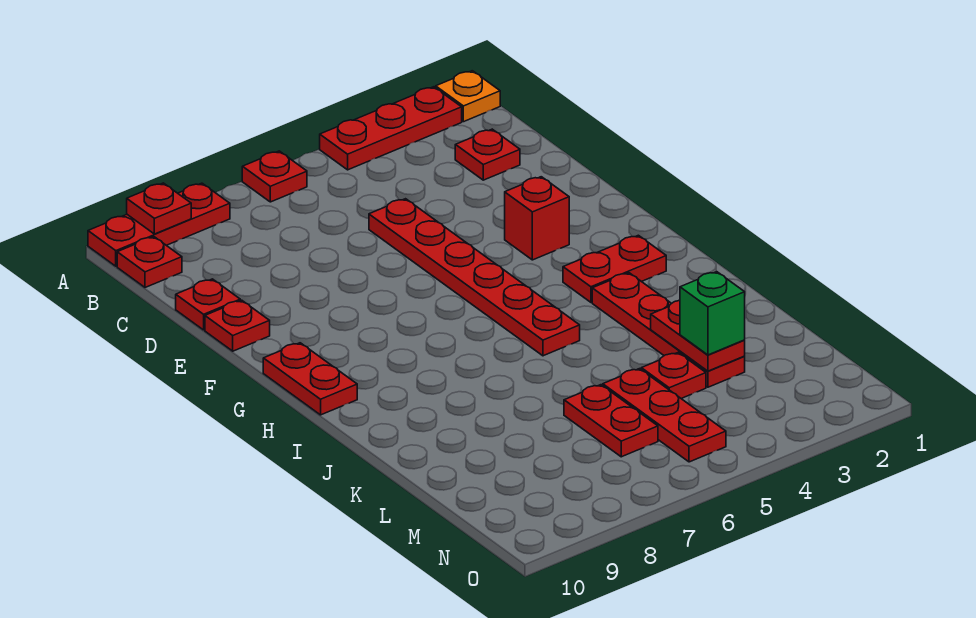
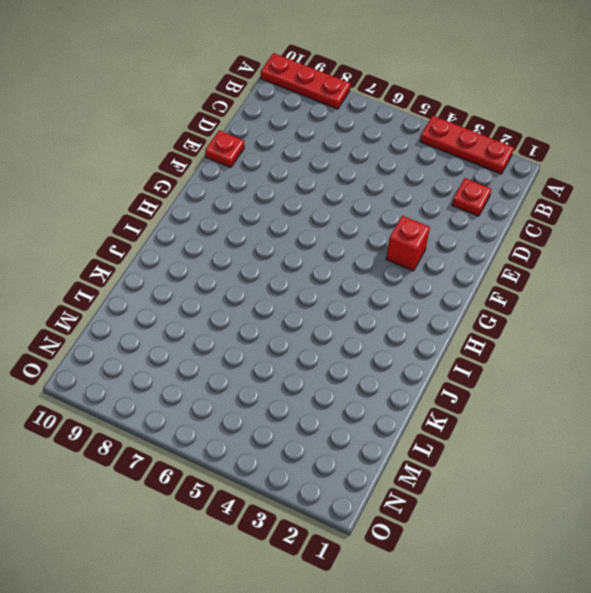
none -> orange 1x1 plate [436,71,500,122]
none -> red 1x1 plate [242,151,307,202]
none -> red 1x1 plate [117,237,182,288]

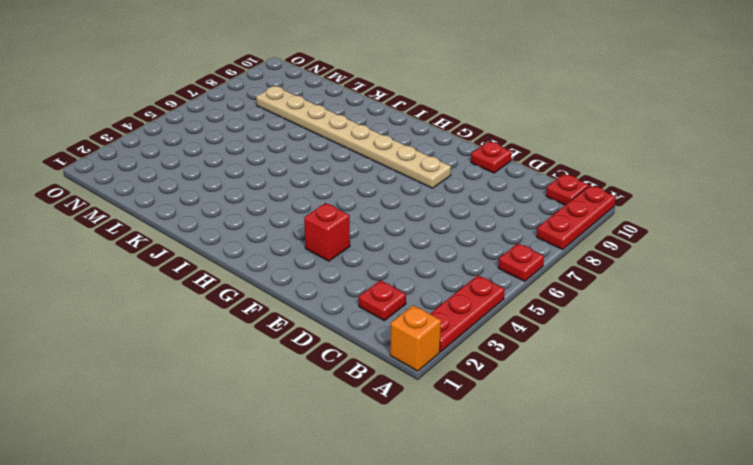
orange 1x1 brick [390,305,441,371] -> orange 1x1 plate [436,71,500,122]
tan 1x8 plate [256,86,451,188] -> none
none -> red 1x6 plate [369,199,580,356]
none -> red 1x1 plate [176,279,240,330]
none -> red 1x2 plate [263,343,357,415]

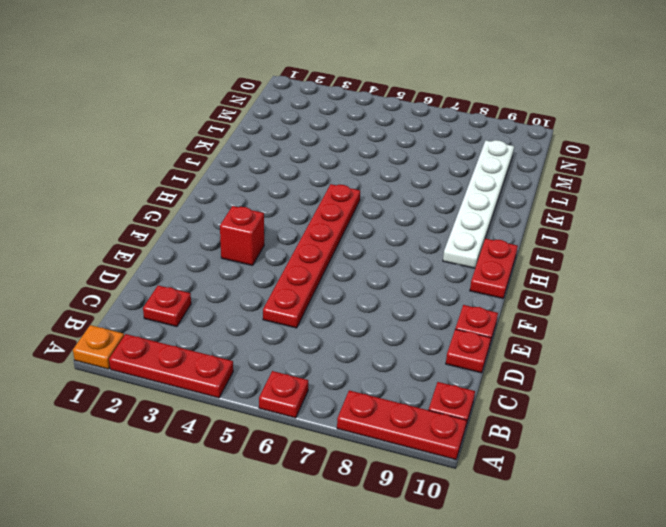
white 1x6 plate [443,140,514,268] -> none
none -> red 1x2 plate [563,235,666,302]
none -> red 1x4 plate [592,273,745,387]
none -> red 1x1 plate [641,353,706,398]

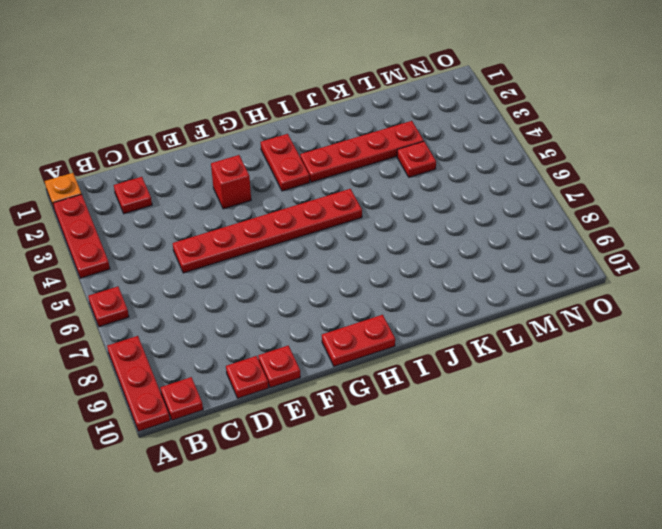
none -> red 1x3 plate [603,369,726,462]
none -> red 1x2 plate [564,385,658,457]
none -> red 1x1 plate [127,183,191,234]

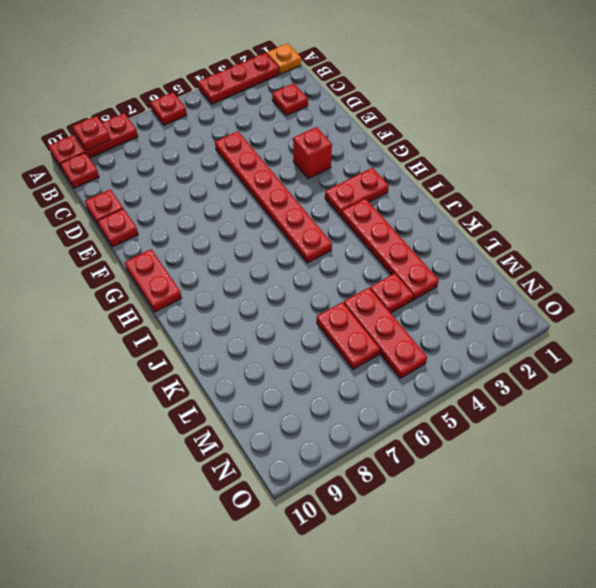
none -> red 1x2 plate [651,301,745,371]
none -> green 1x1 brick [680,272,745,355]

